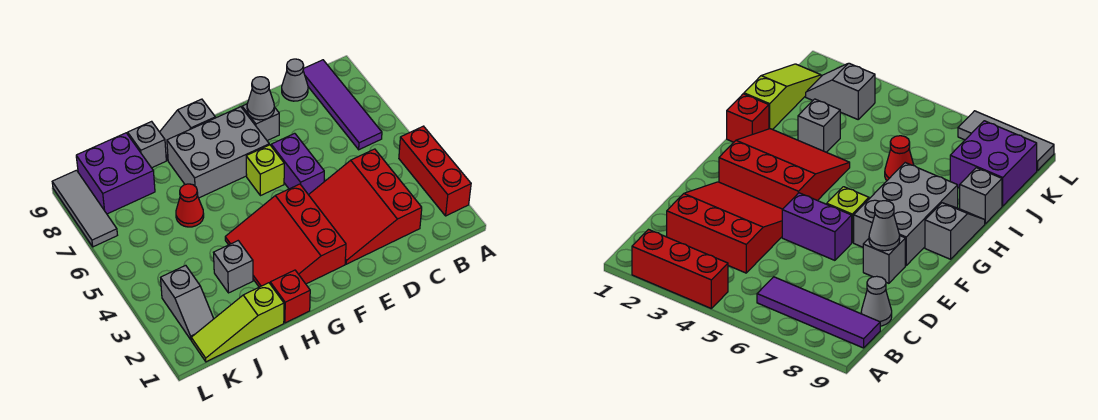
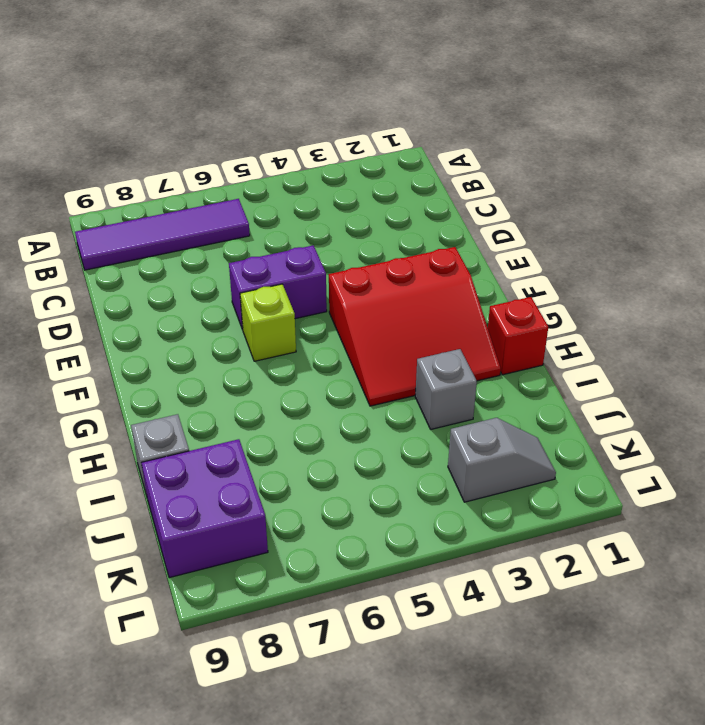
none -> red 1x3 brick [399,126,471,216]
none -> red 3x3 slope [309,149,422,264]
none -> grey 1x1 cone [282,59,308,101]

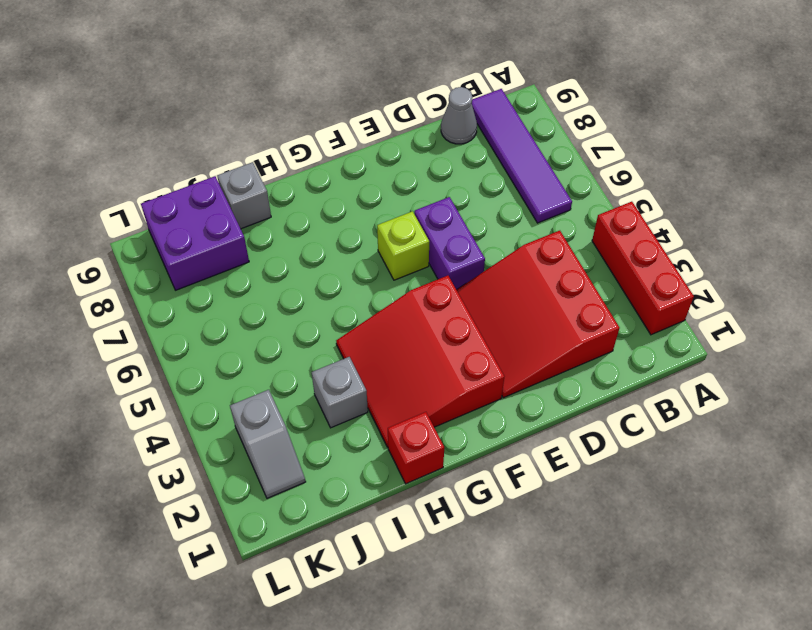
none -> grey 1x1 brick [242,104,279,141]
none -> grey 2x3 brick [167,107,269,198]
none -> grey 1x2 slope [160,99,215,160]

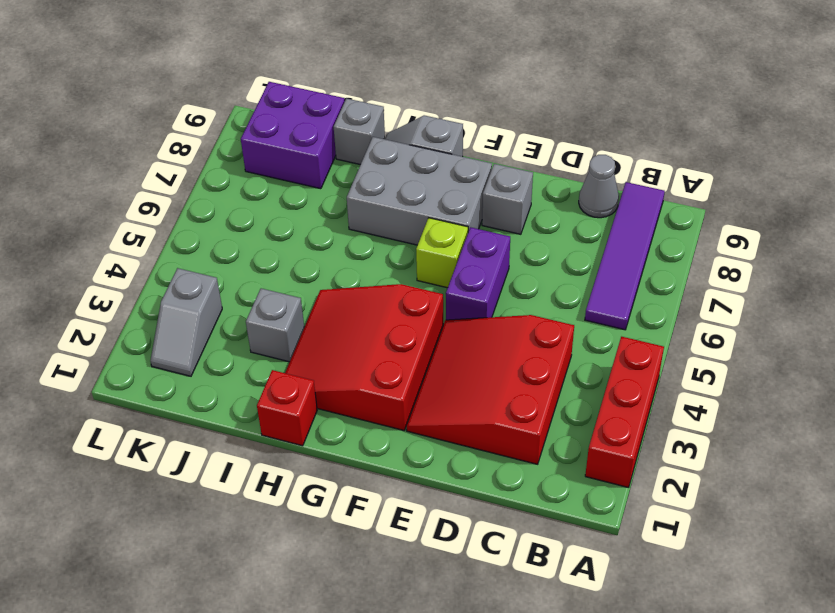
none -> lime 1x3 slope [191,283,284,362]
none -> red 1x1 cone [176,184,204,227]
none -> grey 1x3 tile [52,170,117,247]

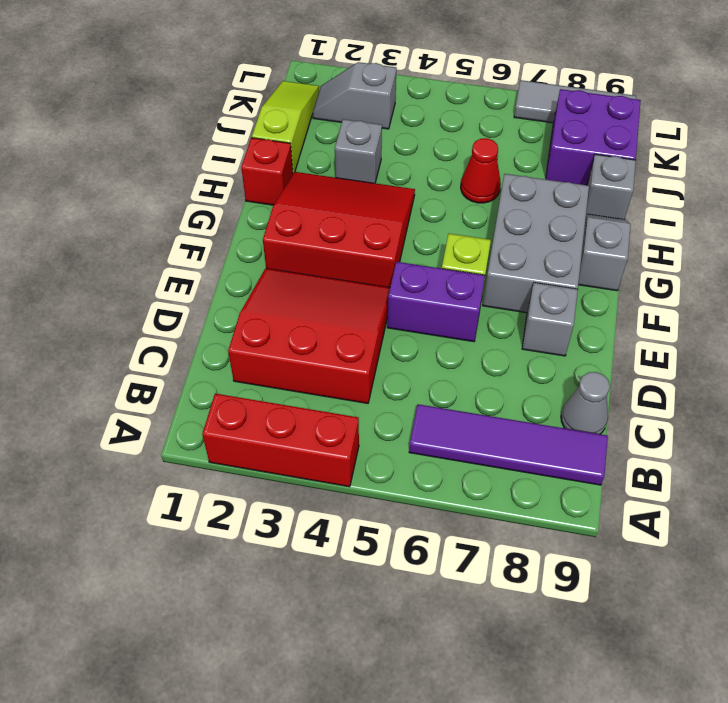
none -> grey 1x1 cone [247,77,274,120]

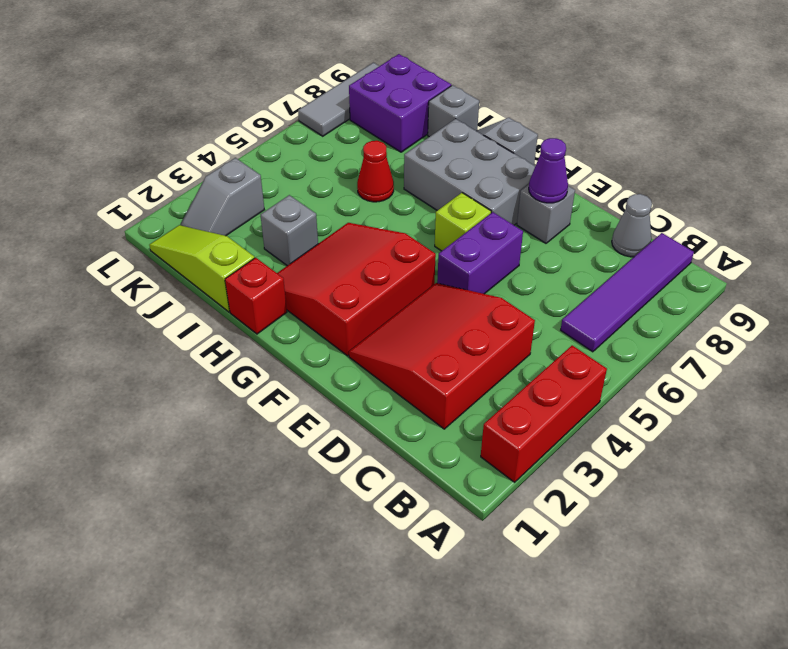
purple 1x1 cone [529,138,568,203] -> grey 1x1 cone [247,77,274,120]

